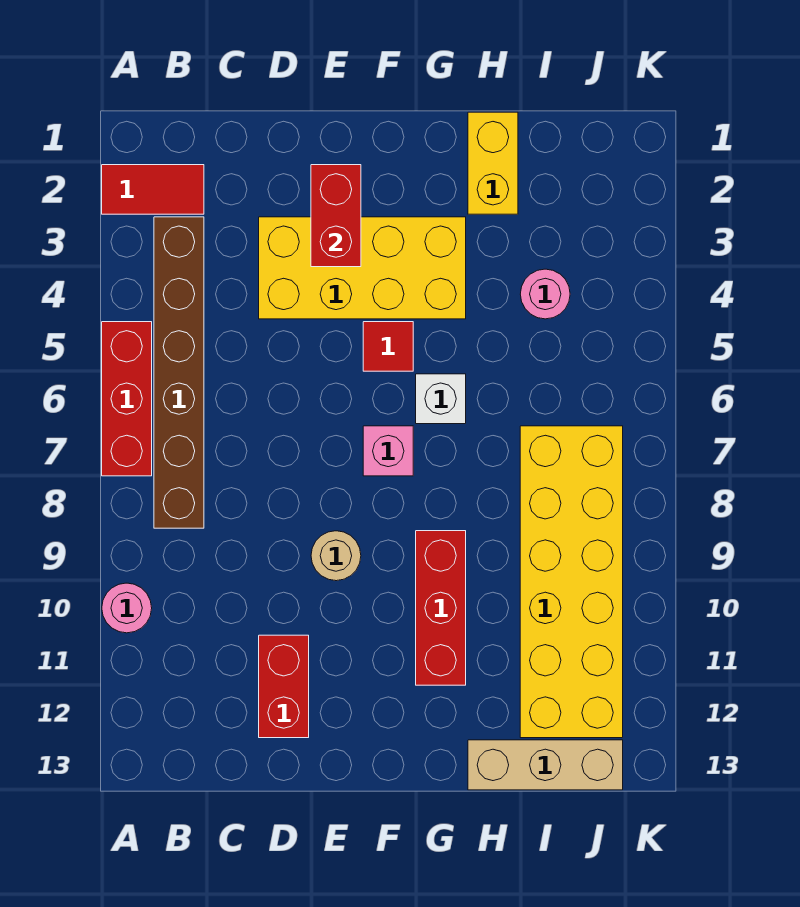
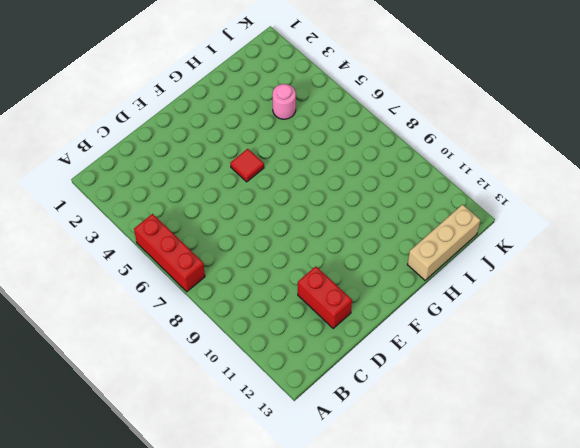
none -> red 1x2 tile [102,165,204,214]
none -> pink 1x1 round brick [102,583,152,633]
none -> brown 1x6 brick [154,217,204,528]

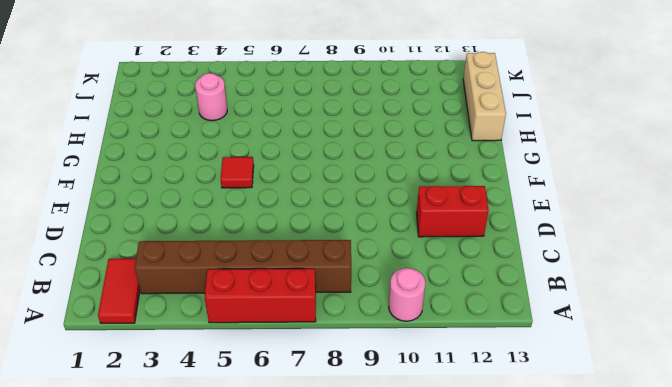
none -> yellow 2x4 brick [259,217,466,319]
none -> tan 1x1 round brick [311,531,361,581]
none -> pink 1x1 brick [363,426,413,476]

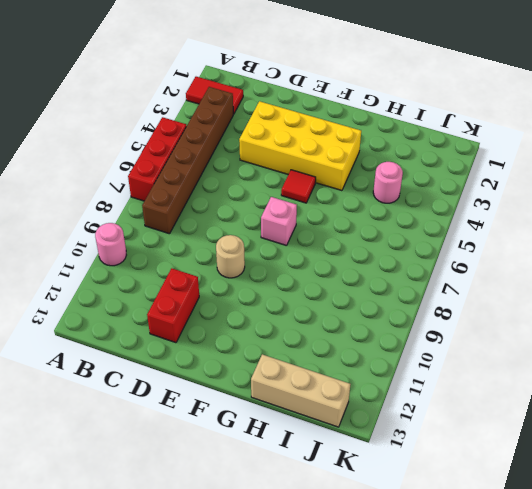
none -> white 1x1 brick [416,374,466,424]
none -> red 1x3 brick [416,531,466,685]
none -> yellow 1x2 brick [468,112,518,214]

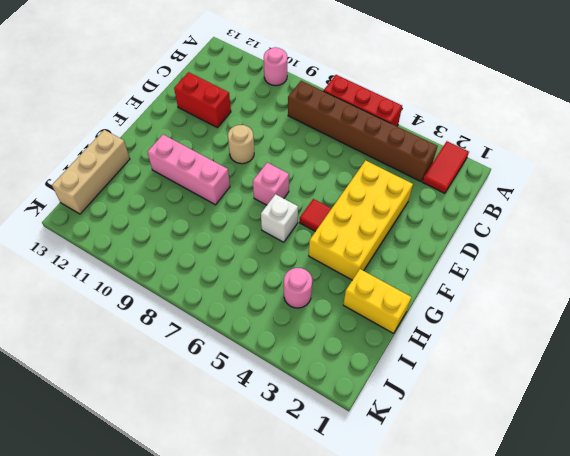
pink 1x3 brick [147,135,230,205] -> red 1x3 brick [416,531,466,685]
none -> yellow 2x6 brick [520,426,623,738]
none -> red 1x2 brick [311,165,361,267]

